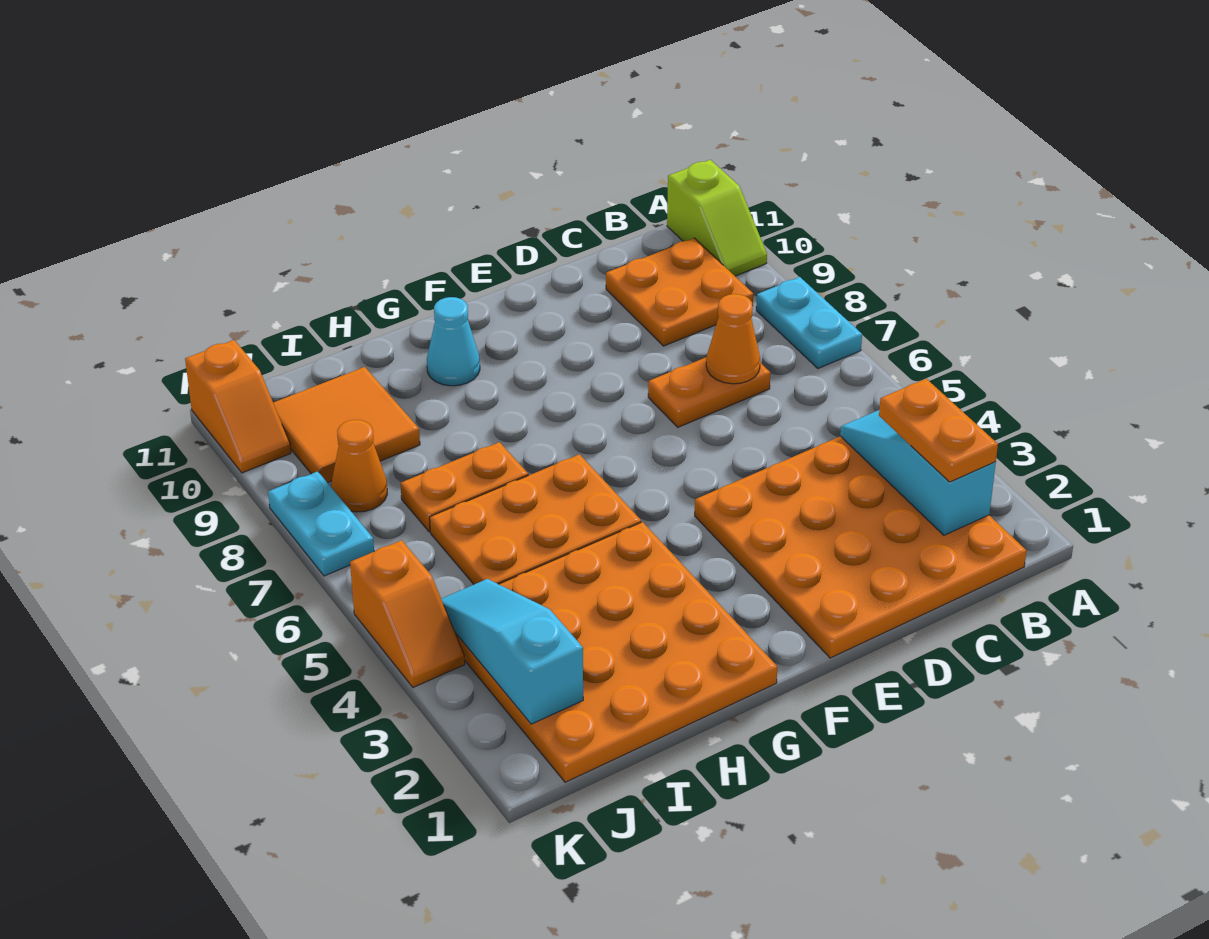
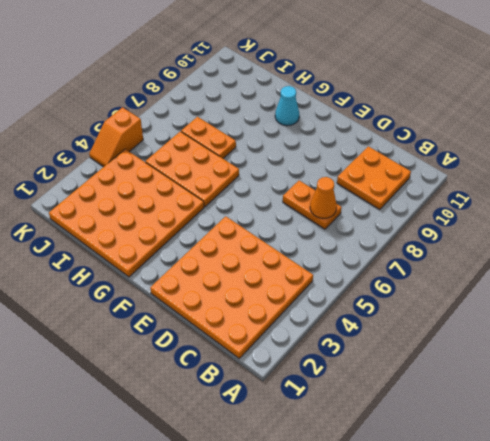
none -> cyan 1x2 plate [756,277,862,368]
none -> lime 1x2 slope [667,160,767,276]
none -> orange 2x2 tile [273,367,420,483]

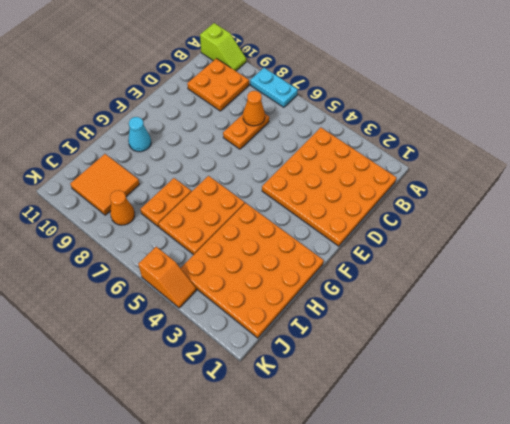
none -> cyan 1x2 plate [268,471,374,576]
none -> orange 1x2 slope [185,340,291,473]
none -> cyan 1x3 slope [840,410,996,535]

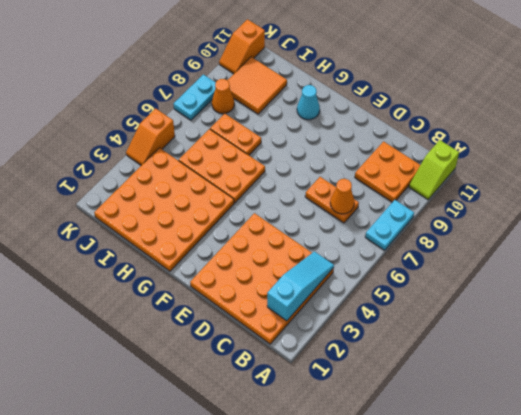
none -> cyan 1x3 slope [441,579,583,724]
none -> orange 1x2 plate [879,379,998,482]

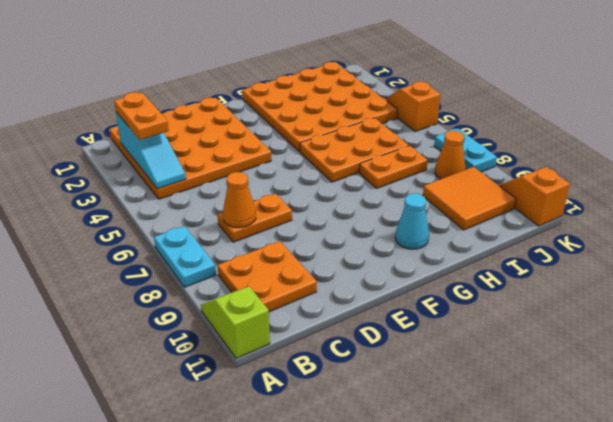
none -> cyan 1x3 slope [441,579,583,724]

